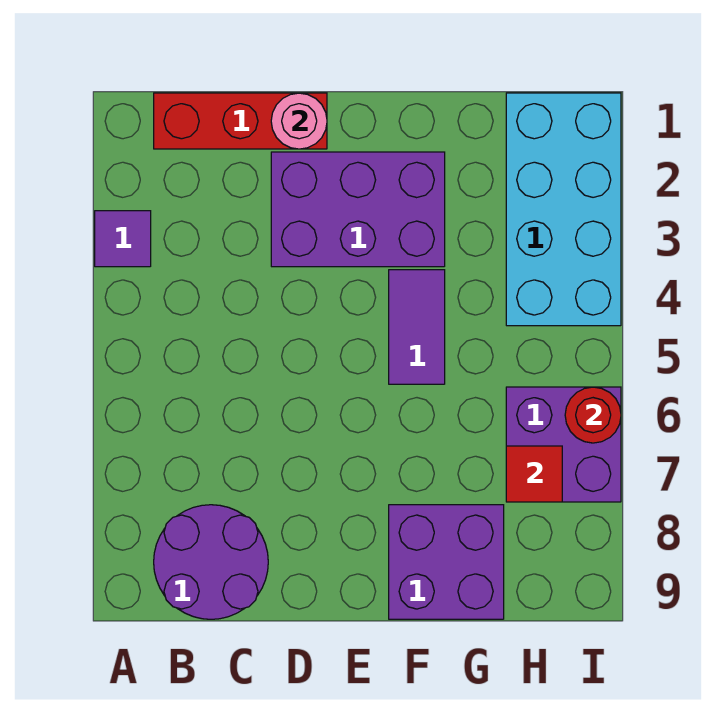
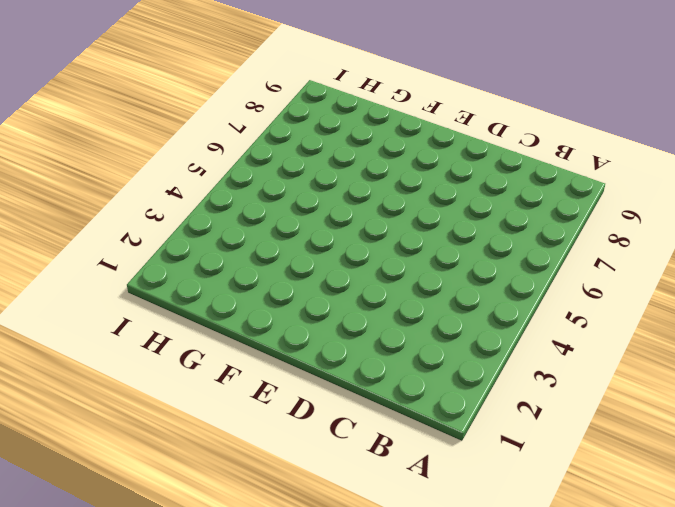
none -> purple 1x1 tile [95,211,151,267]
none -> red 1x3 brick [154,93,327,149]

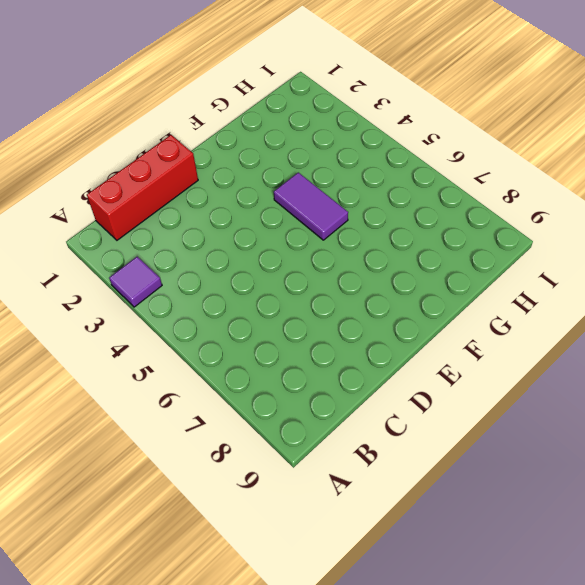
none -> purple 2x2 round brick [154,505,268,619]
none -> purple 2x3 brick [271,152,445,267]

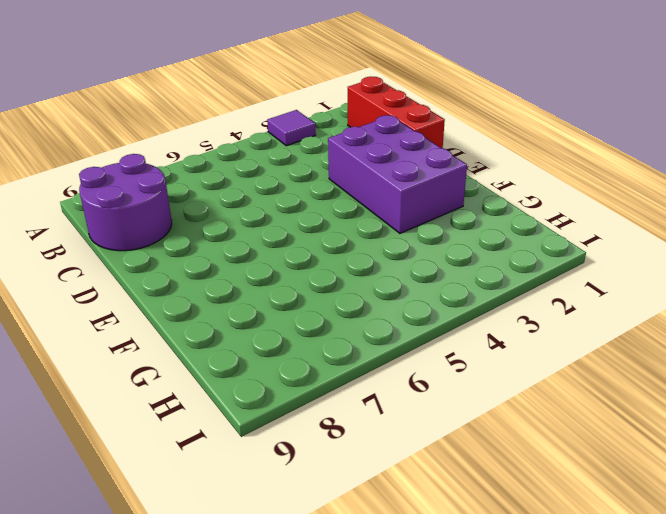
none -> purple 1x2 tile [389,270,445,384]
none -> purple 2x2 brick [389,505,504,619]

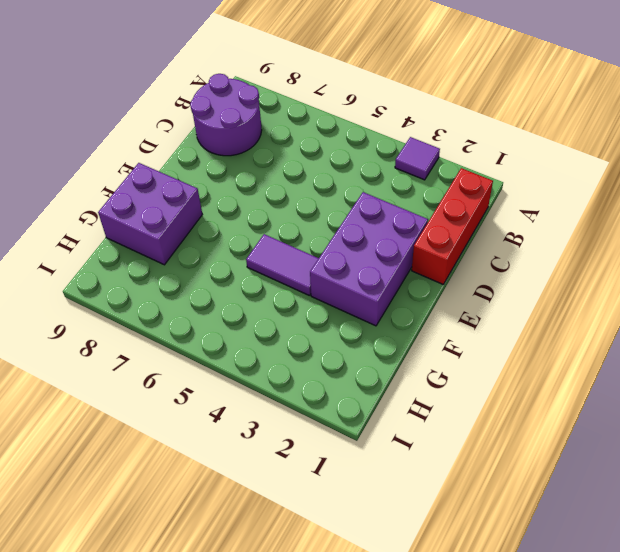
none -> cyan 2x4 brick [506,93,621,326]
none -> purple 2x2 brick [506,387,621,502]

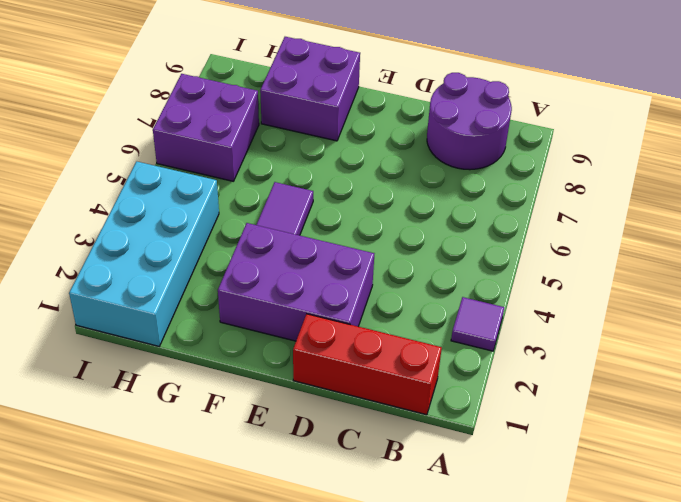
none -> pink 1x1 round brick [271,93,327,149]
none -> red 1x1 tile [506,446,562,502]

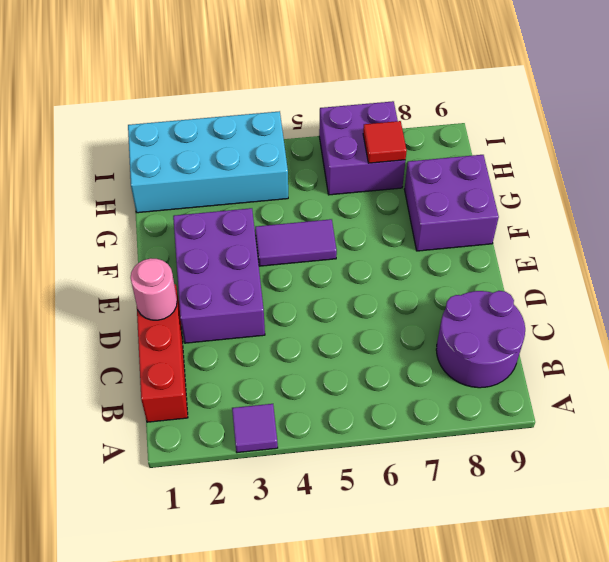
none -> red 1x1 round brick [565,387,621,443]

